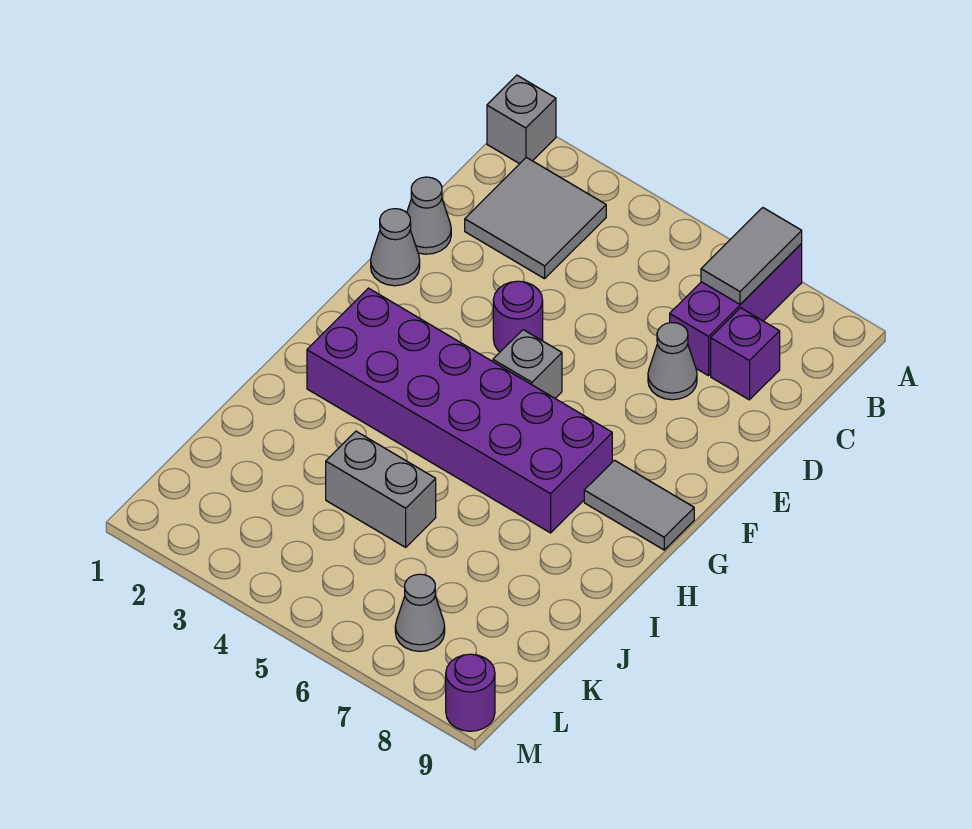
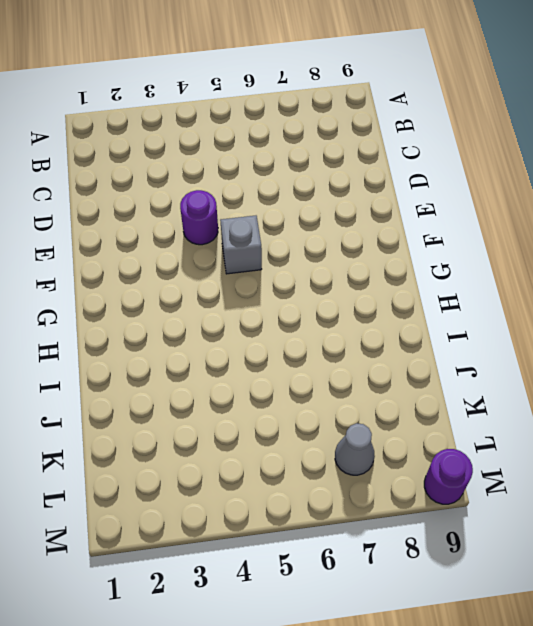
none -> grey 1x1 brick [487,75,556,164]
none -> purple 1x3 brick [670,244,802,376]
none -> grey 2x2 tile [465,157,606,279]

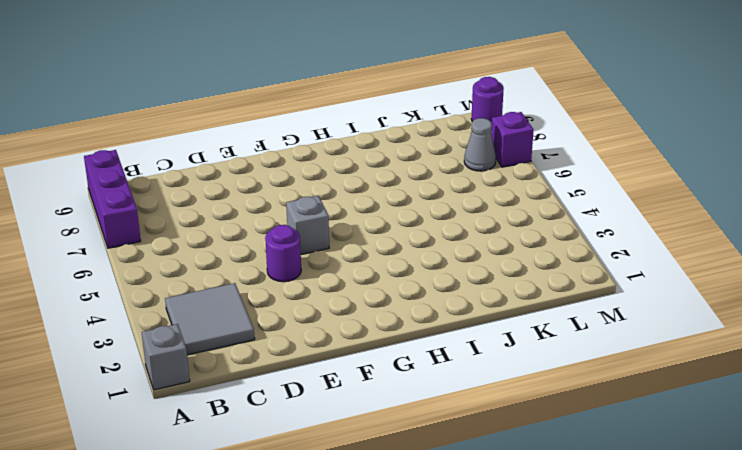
purple 1x3 brick [84,150,141,248] -> purple 1x3 brick turned to [670,244,802,376]
purple 1x1 brick [491,112,533,167] -> purple 1x1 brick moved to [711,308,780,400]
none -> grey 1x1 cone [407,177,451,254]
none -> grey 1x1 cone [648,323,697,400]
none -> grey 1x1 cone [371,209,420,286]

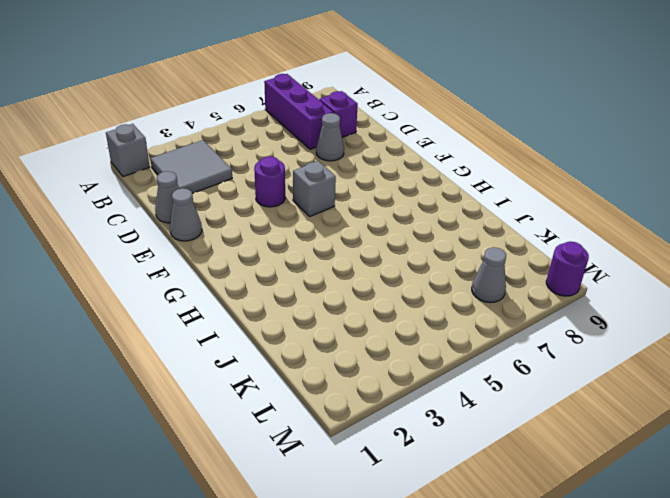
none -> purple 2x6 brick [307,288,612,533]
none -> grey 1x2 tile [584,460,694,550]
none -> grey 1x2 brick [326,431,436,547]

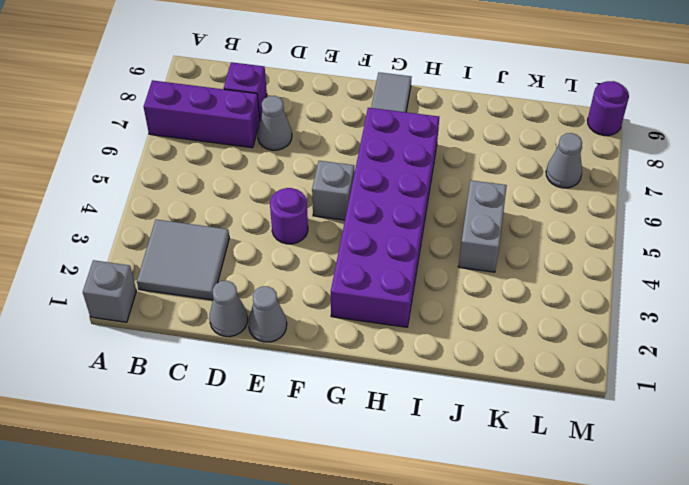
none -> grey 1x2 tile [701,208,802,304]

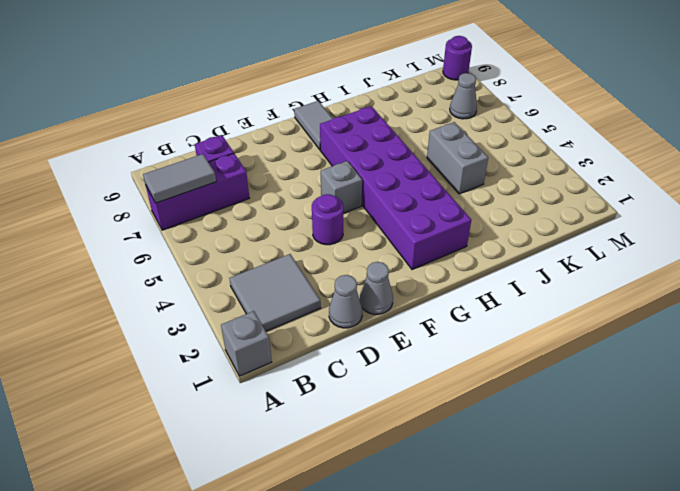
none -> grey 1x1 cone [648,323,697,400]

